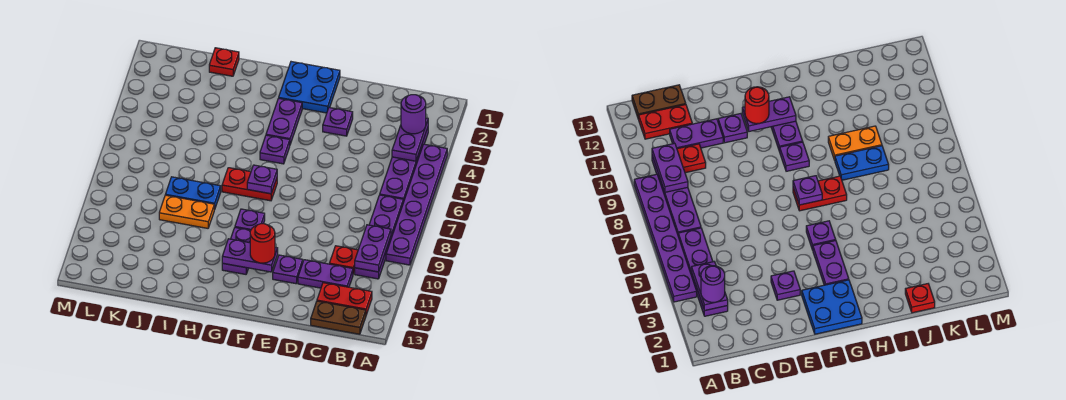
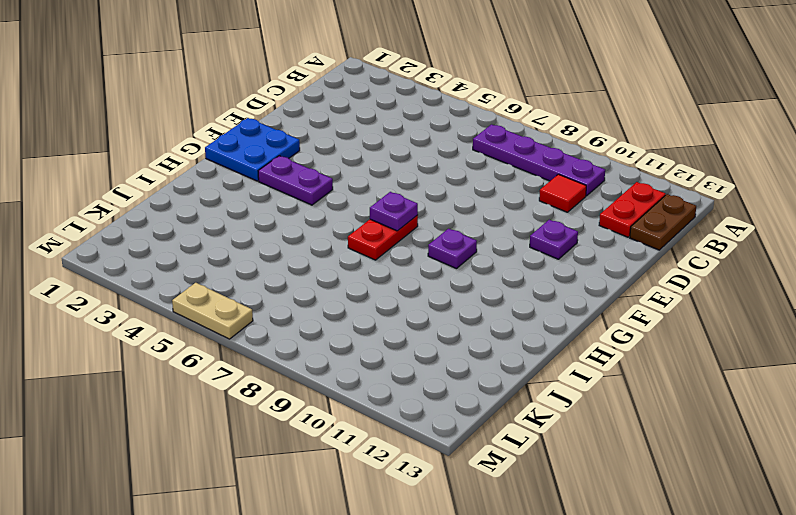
red 1x1 tile [539,174,586,212] -> red 1x1 plate [329,246,358,274]
tan 1x2 plate [172,283,253,339] -> none
none -> purple 1x6 plate [386,144,447,265]
none -> purple 1x4 plate [380,128,428,202]
none -> purple 1x2 plate [298,260,353,288]

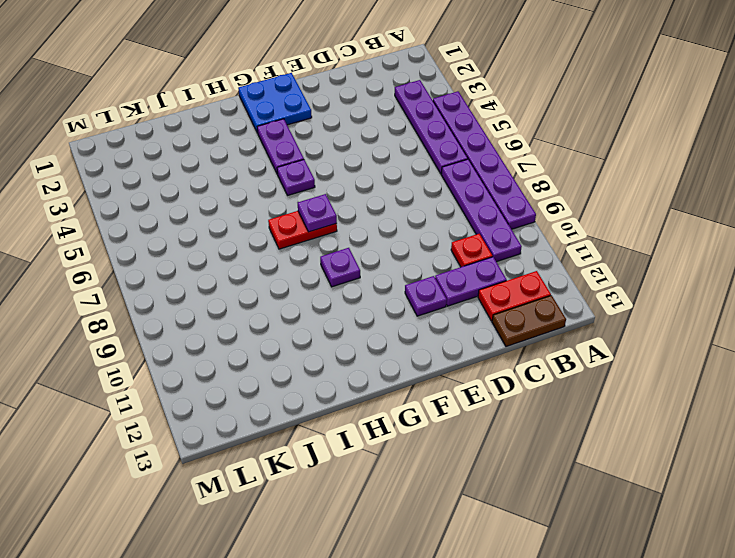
none -> purple 1x1 plate [323,108,353,136]
none -> purple 1x2 plate [222,228,251,274]
none -> blue 1x2 plate [165,177,221,210]

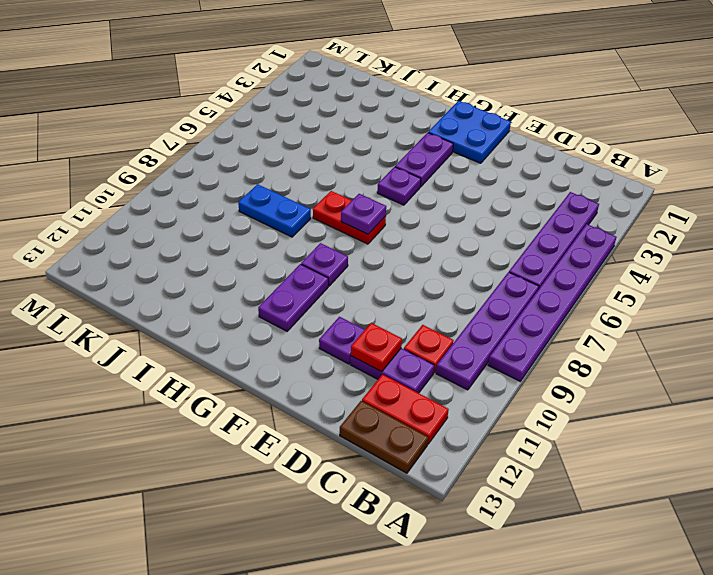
red 1x1 plate [351,323,402,372] -> red 1x1 plate moved to [209,48,239,76]
none -> purple 1x1 plate [323,108,353,136]
none -> orange 1x2 plate [159,195,214,228]
none -> purple 1x2 plate [392,118,428,161]

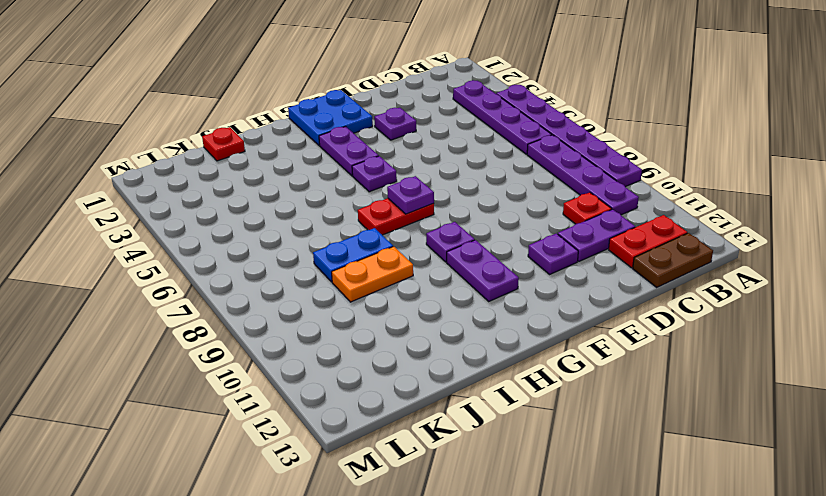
none -> purple 1x2 plate [392,118,428,161]
none -> purple 1x2 plate [355,225,391,272]
none -> purple 1x2 plate [222,239,278,272]

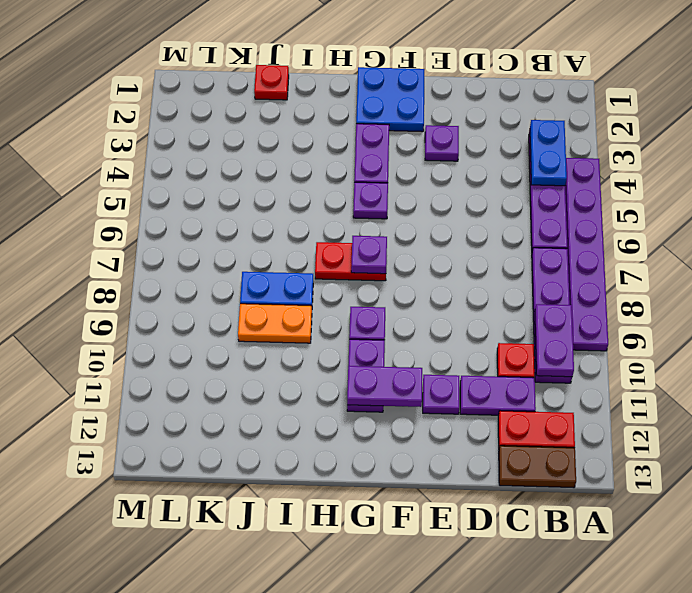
blue 1x2 plate [530,120,567,186] -> purple 1x2 plate [392,118,428,161]
none -> purple 1x1 round brick [401,95,426,134]
none -> red 1x1 round brick [250,224,275,263]

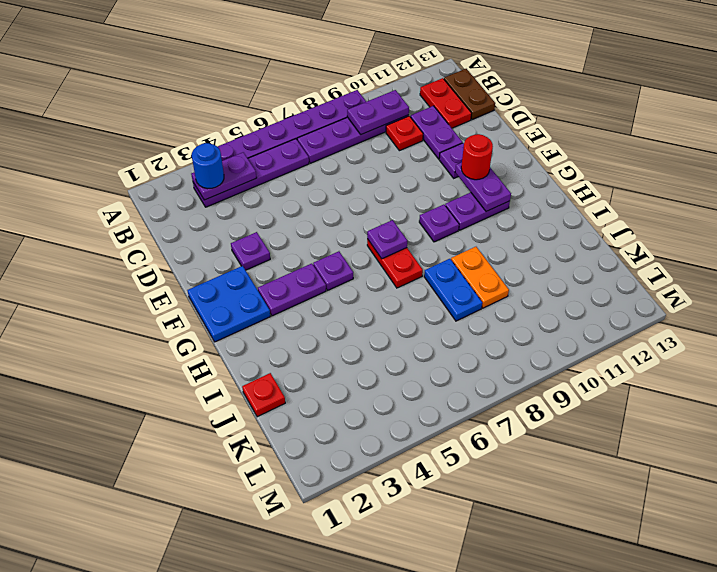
blue 1x1 round brick [192,143,224,189] -> purple 1x1 round brick [401,95,426,134]

